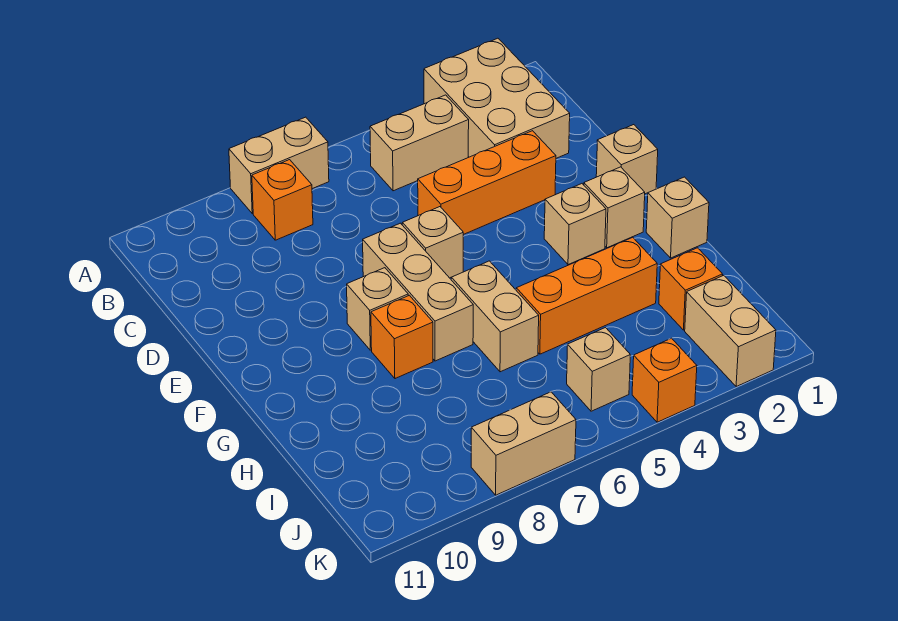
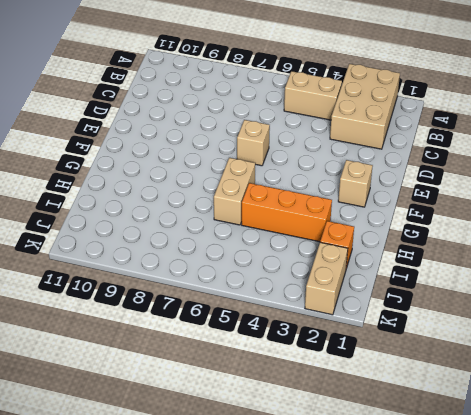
none -> tan 1x2 brick [229,117,329,213]
none -> orange 1x1 brick [252,160,313,240]
none -> orange 1x3 brick [418,131,556,235]

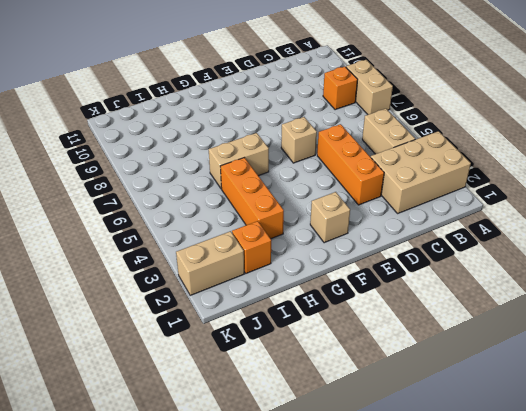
none -> tan 1x1 brick [596,125,658,194]
none -> tan 1x3 brick [363,223,473,361]
none -> tan 1x1 brick [544,184,606,265]

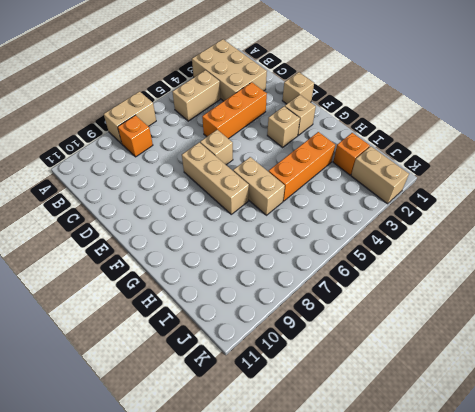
none -> tan 1x1 brick [347,268,408,350]
none -> tan 1x1 brick [646,177,709,258]
none -> orange 1x1 brick [371,295,433,379]

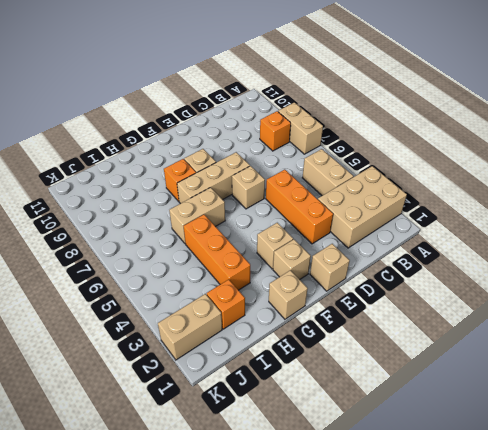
none -> tan 1x1 brick [567,328,630,411]
none -> orange 1x1 brick [632,338,697,422]
none -> tan 1x2 brick [471,392,576,495]

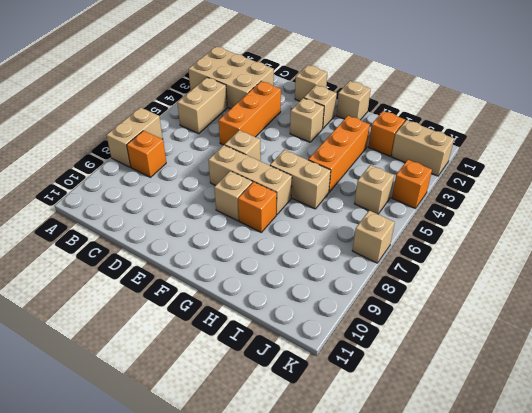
tan 1x1 brick [352,211,395,263] -> tan 1x2 brick [471,392,576,495]

